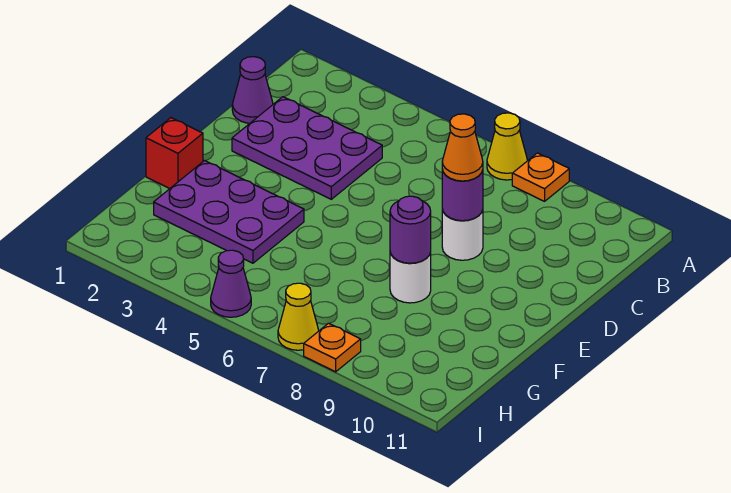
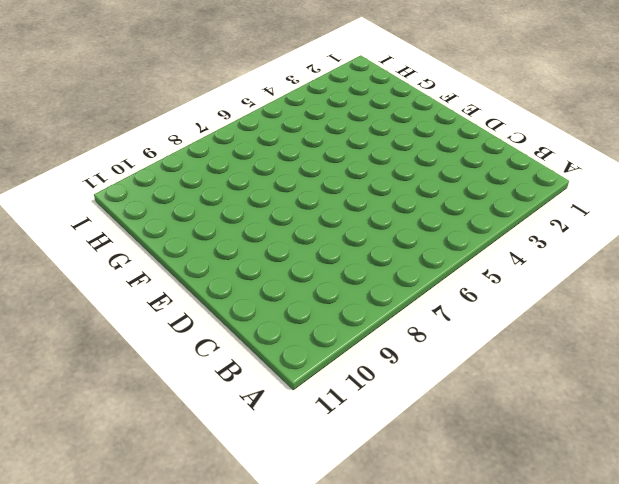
none -> yellow 1x1 cone [487,113,527,180]
none -> orange 1x1 plate [512,153,569,201]
none -> purple 1x1 cone [232,57,273,123]

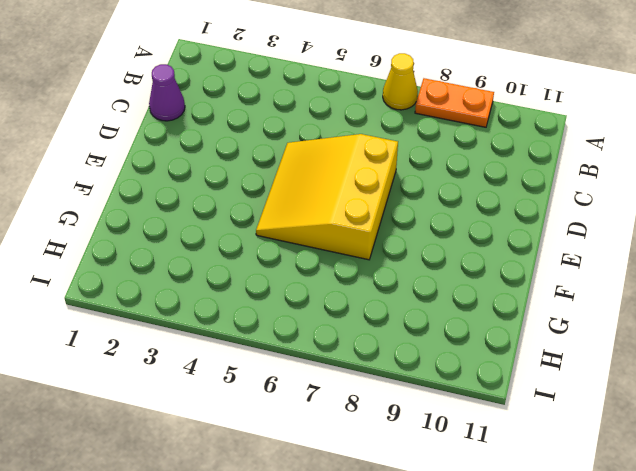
orange 1x2 plate [415,78,494,127] -> orange 1x1 plate [512,153,569,201]
yellow 3x3 slope [256,134,398,260] -> none
none -> purple 2x3 plate [232,97,382,199]
none -> white 1x1 round brick [442,209,483,260]
none -> red 1x1 brick [146,118,203,189]

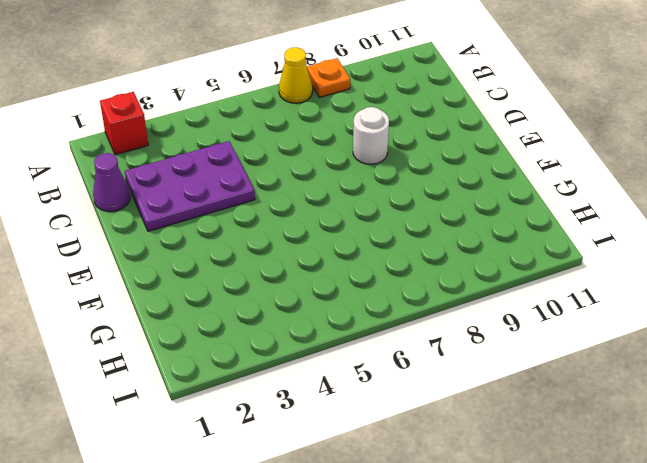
red 1x1 brick [100,92,148,155] -> red 1x1 brick moved to [146,118,203,189]
none -> purple 2x3 plate [154,161,304,263]
none -> white 1x1 round brick [390,252,431,303]
none -> purple 1x1 cone [211,250,251,317]

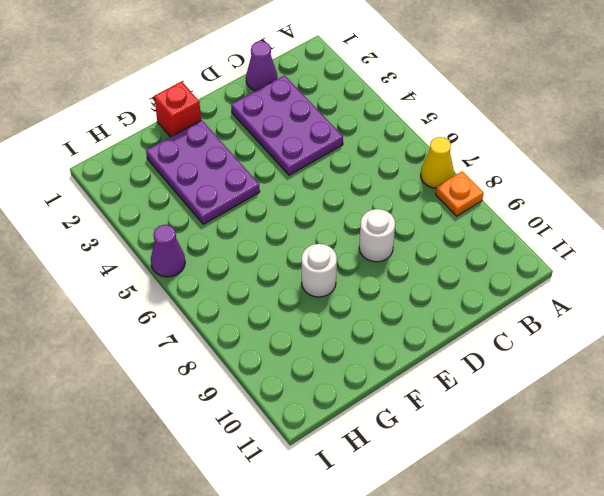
none -> yellow 1x1 cone [278,283,319,350]
none -> orange 1x1 plate [304,323,361,372]
none -> purple 1x1 round brick [442,169,483,221]

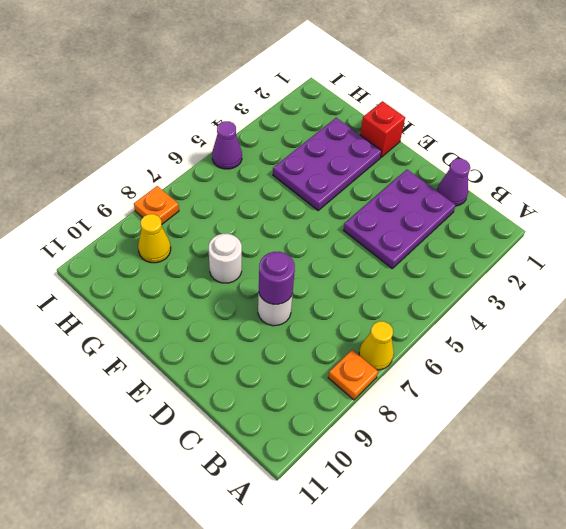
yellow 1x1 cone [138,214,171,263] -> yellow 1x1 cone moved to [278,283,319,350]
none -> purple 1x1 round brick [390,196,431,263]
none -> orange 1x1 cone [442,114,483,181]

